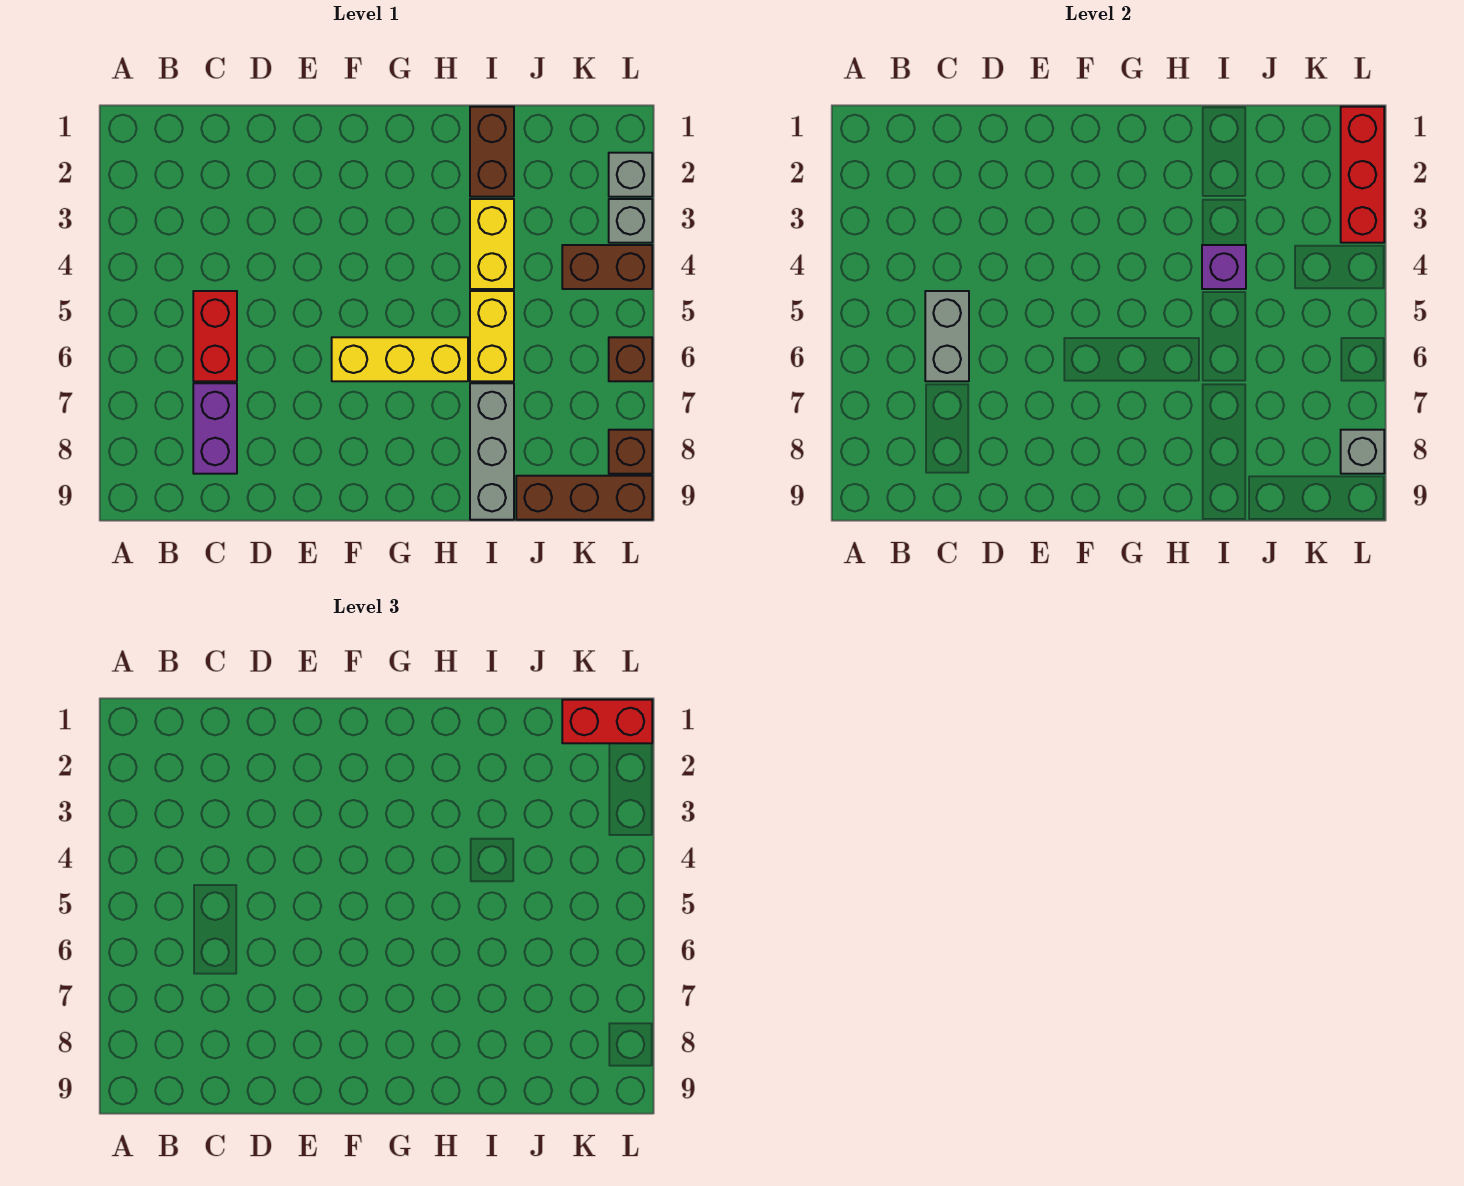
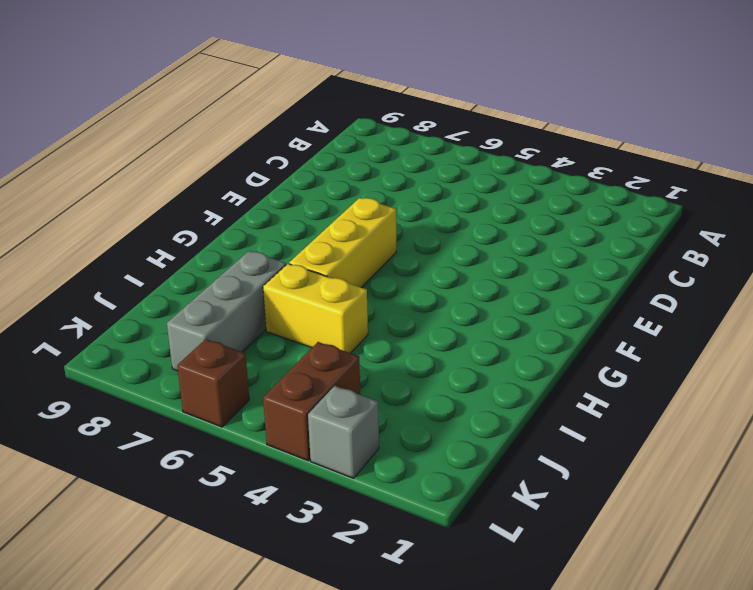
grey 1x3 brick [167,251,286,371] -> grey 1x3 brick turned to [470,383,514,520]
none -> red 1x2 brick [193,291,237,381]
none -> purple 1x2 brick [193,383,237,474]
none -> brown 1x2 brick [470,107,514,197]

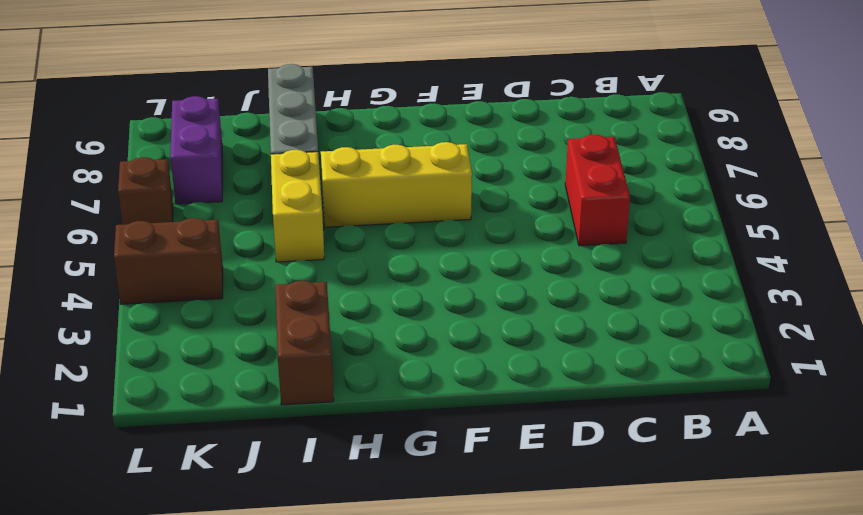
purple 1x2 brick [170,96,222,204] -> purple 1x2 brick moved to [193,383,237,474]
none -> yellow 1x2 brick [470,199,514,289]
none -> brown 1x3 brick [516,476,652,520]
none -> grey 1x1 brick [609,153,652,197]

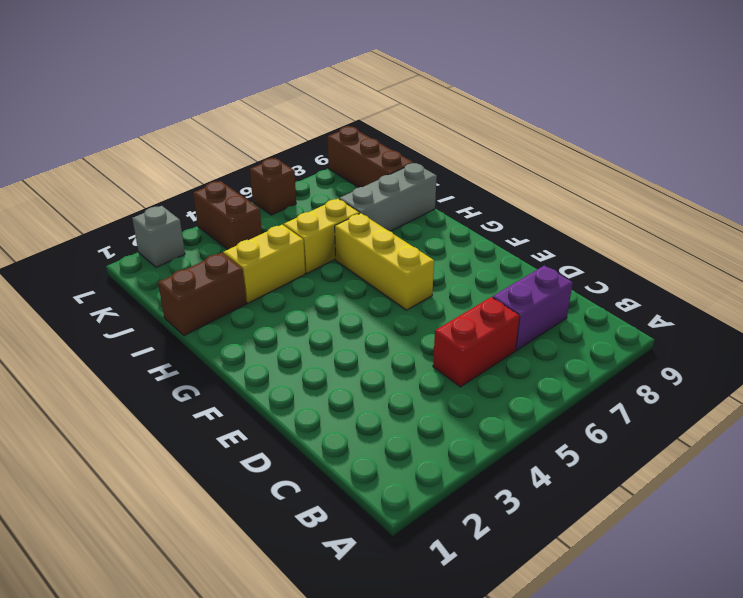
none -> grey 1x1 brick [609,199,652,243]
none -> brown 1x1 brick [609,430,652,474]
none -> grey 1x2 brick [925,291,969,381]

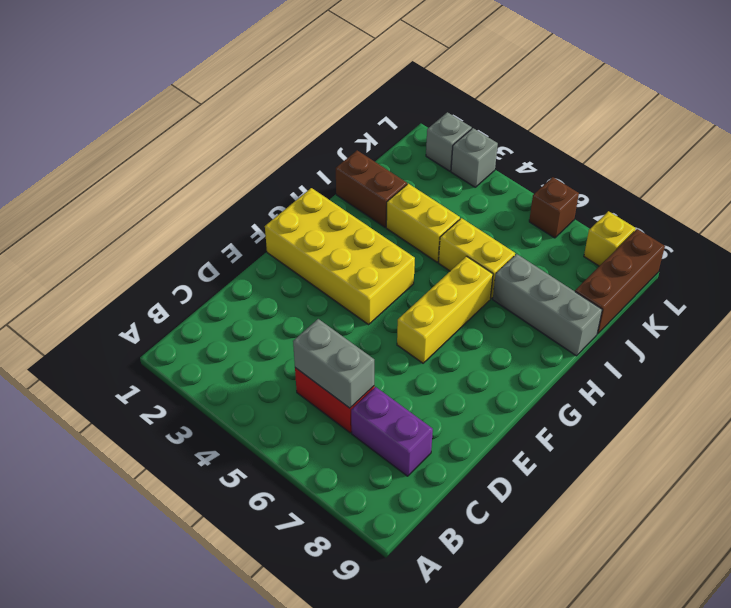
yellow 2x4 brick [265,188,415,325] -> none
yellow 1x1 brick [584,211,636,266] -> brown 1x1 brick [609,430,652,474]
none -> brown 1x2 brick [562,245,652,289]
none -> purple 1x1 brick [1202,245,1246,289]
none -> red 1x3 brick [1341,107,1384,243]

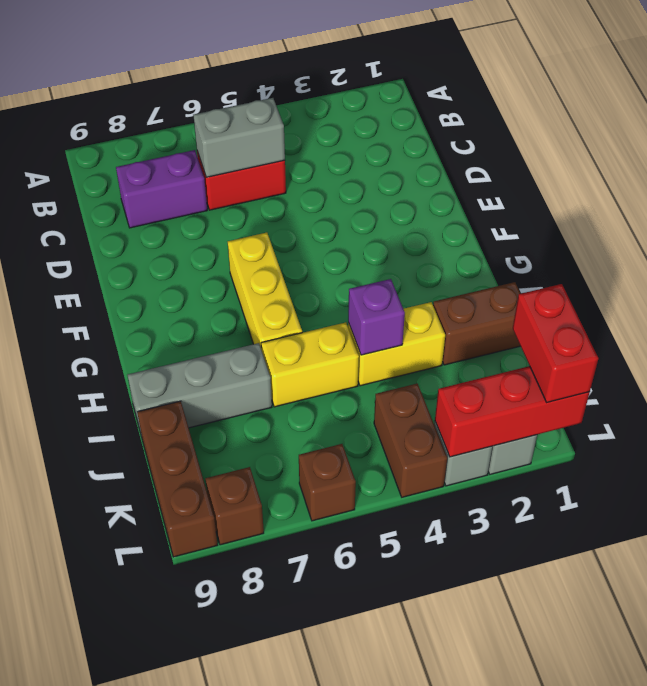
none -> grey 1x1 brick [1341,430,1384,474]

